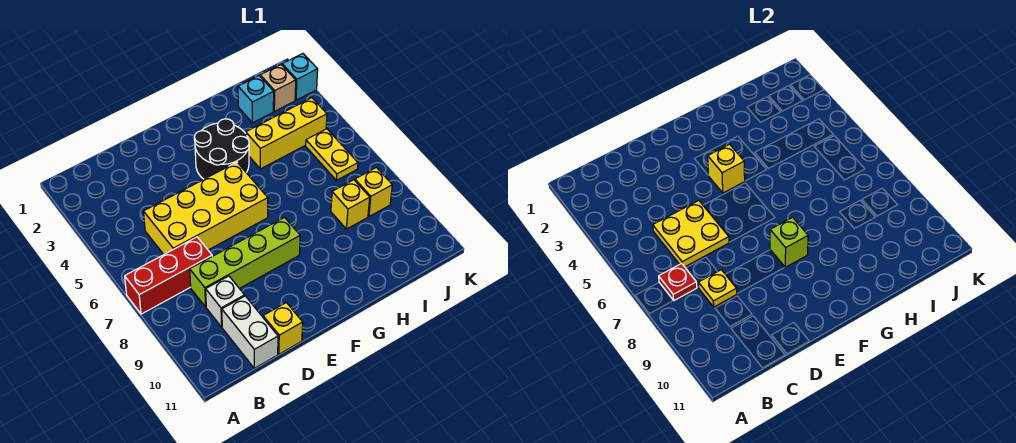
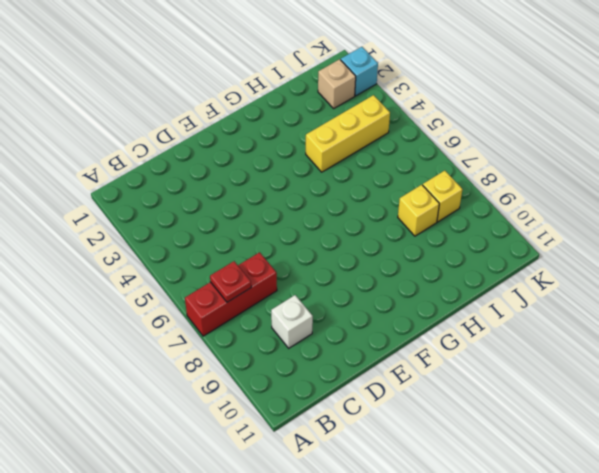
none -> yellow 2x4 brick [144,162,268,254]
none -> lime 1x4 brick [190,217,300,307]
none -> white 1x2 brick [222,296,278,368]

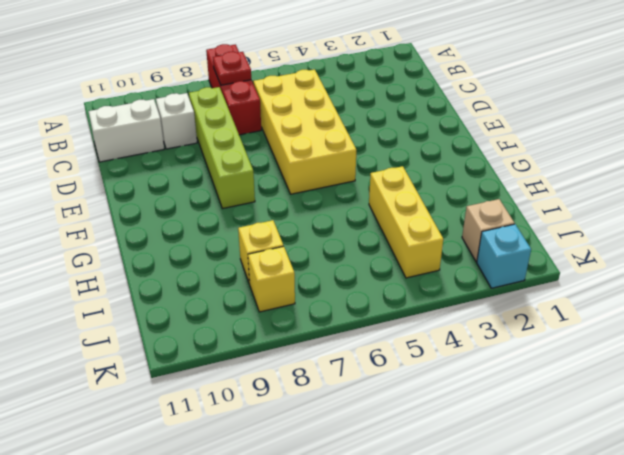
none -> yellow 1x1 brick [263,303,303,354]
none -> black 2x2 round brick [194,119,249,179]
none -> cyan 1x1 brick [238,76,274,123]

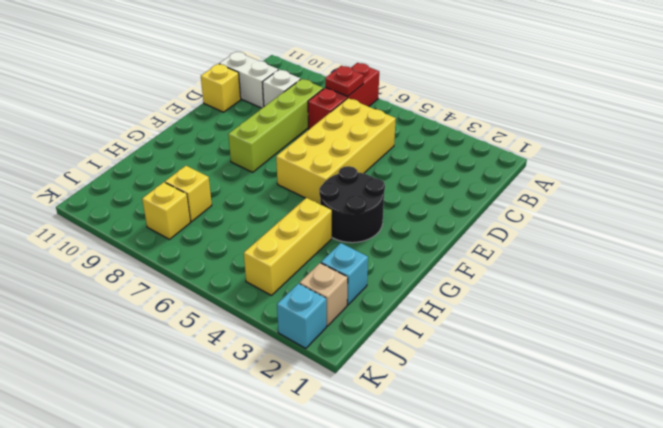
none -> yellow 1x2 plate [306,129,358,180]
none -> yellow 2x2 plate [653,201,729,267]
none -> yellow 1x1 plate [698,270,737,307]

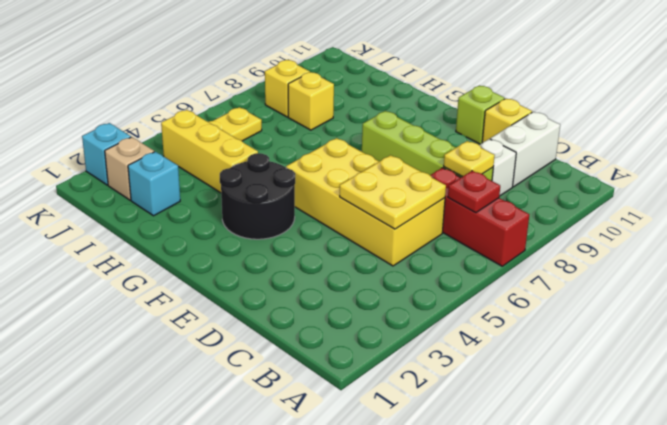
lime 1x1 brick [456,86,505,144] -> lime 1x1 brick moved to [770,217,808,267]
none -> yellow 1x1 brick [708,144,745,193]

